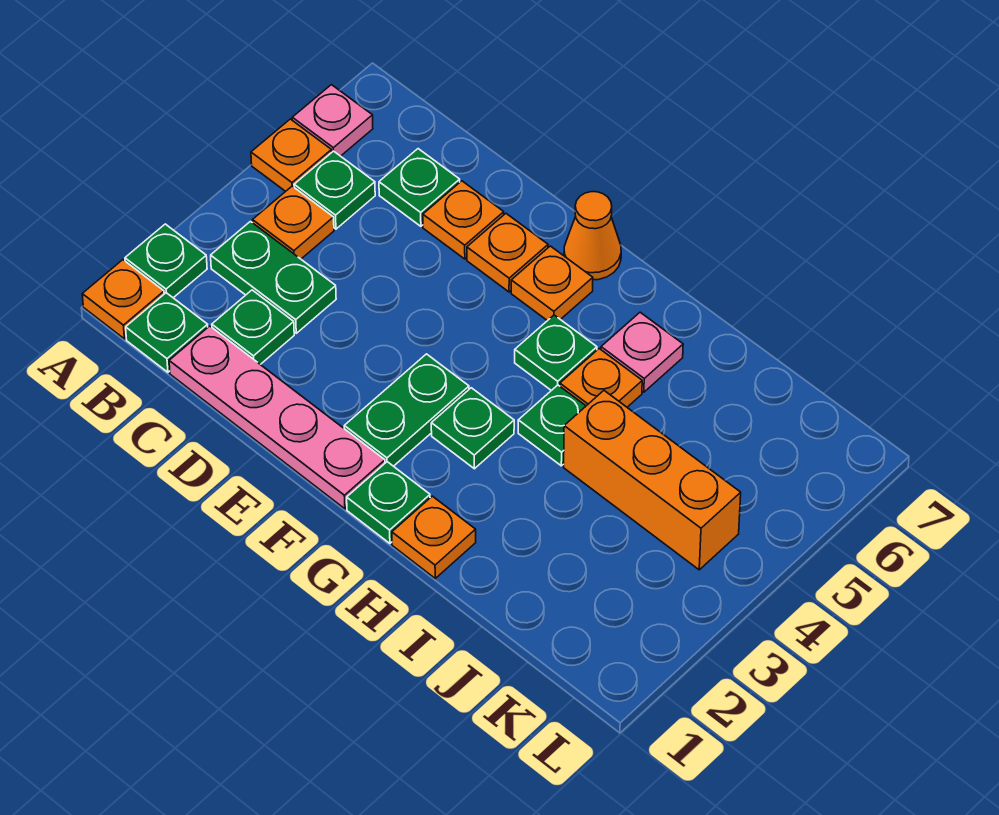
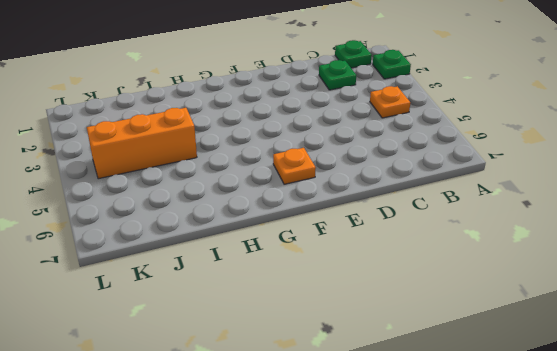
none -> orange 1x1 plate [82,260,164,339]
none -> orange 1x1 plate [251,119,332,191]
none -> pink 1x1 plate [292,85,373,156]

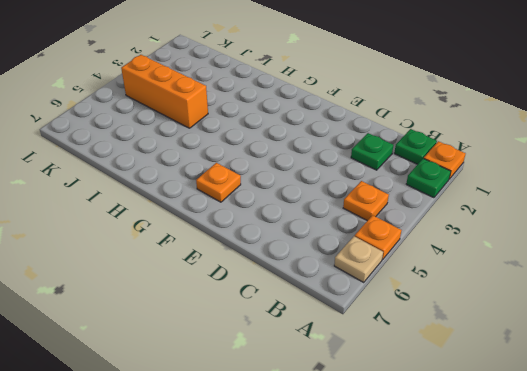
tan 1x1 plate [334,236,383,282] -> pink 1x1 plate [292,85,373,156]
none -> green 1x2 plate [211,222,336,333]
none -> green 1x1 plate [294,151,375,229]
none -> pink 1x4 plate [169,326,385,509]

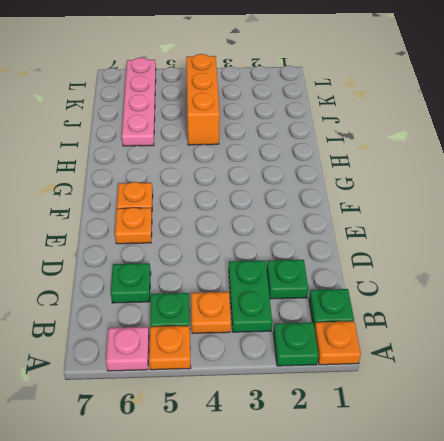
pink 1x4 plate [122,58,156,146] -> pink 1x4 plate moved to [169,326,385,509]
none -> orange 1x1 plate [423,181,504,259]
none -> green 1x2 plate [344,354,469,466]
none -> orange 1x1 cone [564,192,621,280]

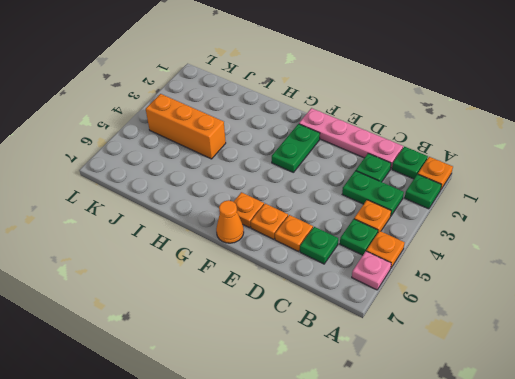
none -> green 1x1 plate [347,462,430,543]
none -> green 1x1 plate [431,388,514,469]
none -> green 1x1 plate [515,315,597,391]

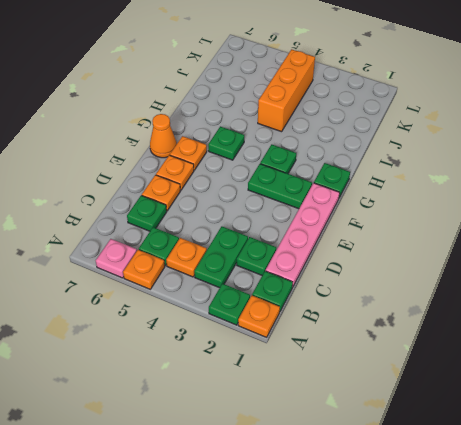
none -> orange 1x1 plate [392,496,476,578]
none -> green 1x1 plate [518,385,586,466]
none -> orange 1x1 plate [560,349,642,407]

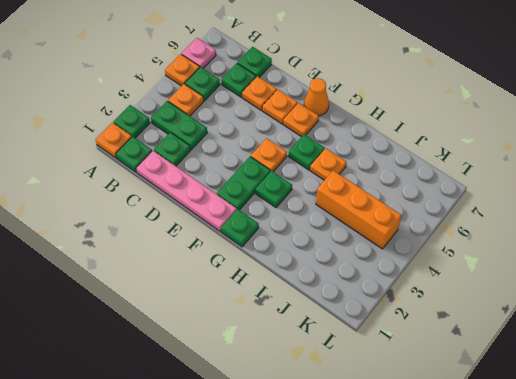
green 1x1 plate [237,47,272,78] -> green 1x1 plate moved to [518,385,586,466]
orange 1x1 plate [251,138,287,172] -> orange 1x1 plate moved to [392,496,476,578]
none -> pink 1x1 plate [601,312,683,392]

